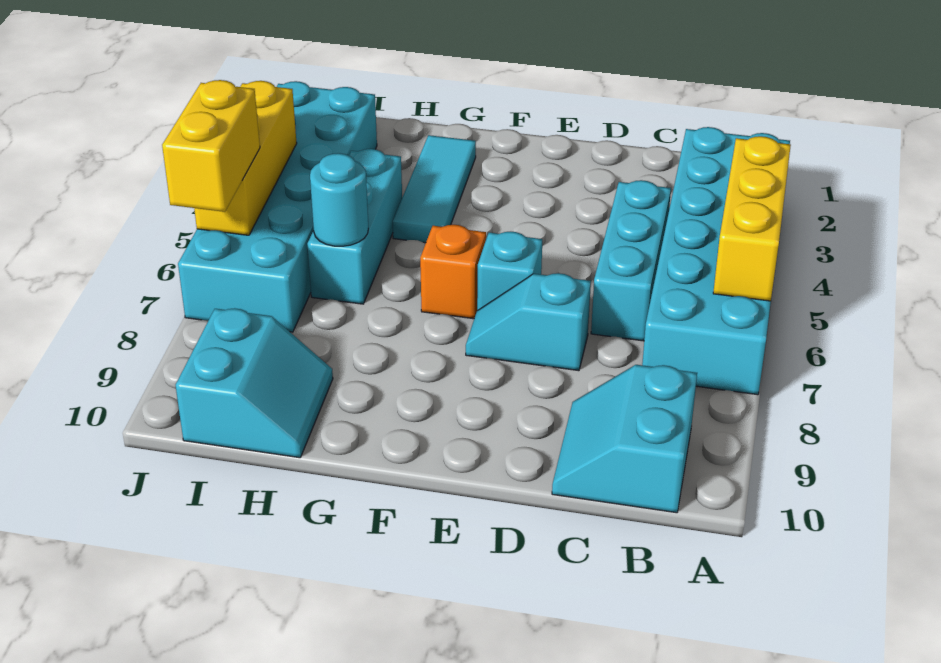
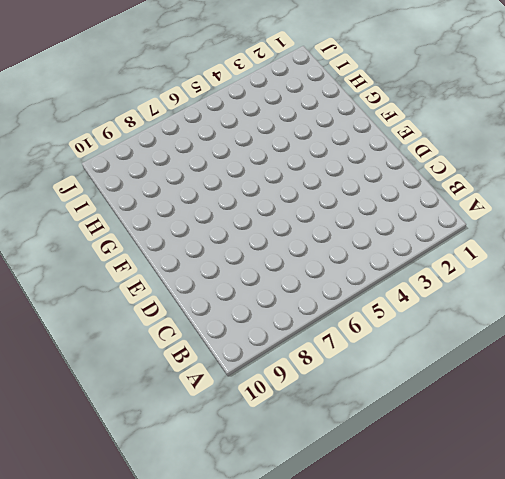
none -> cyan 2x6 brick [642,127,790,395]
none -> cyan 2x2 slope [552,365,697,513]
none -> cyan 1x3 brick [591,180,671,341]

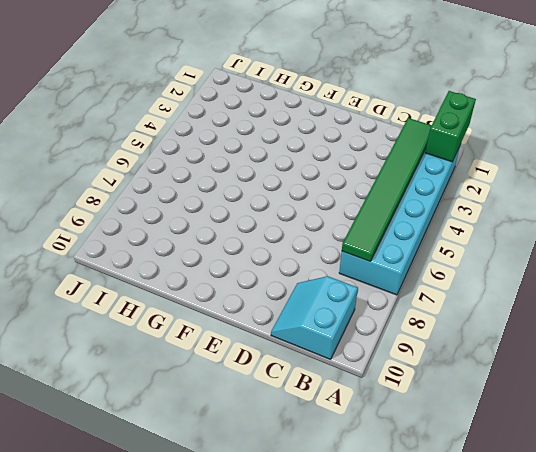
green 1x2 brick [425,91,476,162] -> none
green 1x6 tile [342,118,432,261] -> none
none -> cyan 1x3 brick [591,180,671,341]
none -> cyan 1x2 slope [466,273,591,371]
none -> cyan 1x1 brick [477,232,542,310]

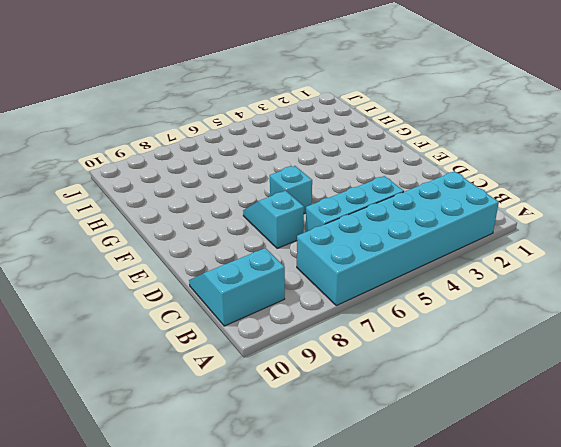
none -> orange 1x1 brick [420,225,486,319]
none -> cyan 1x3 tile [393,135,476,243]
none -> cyan 1x3 brick [307,149,402,304]

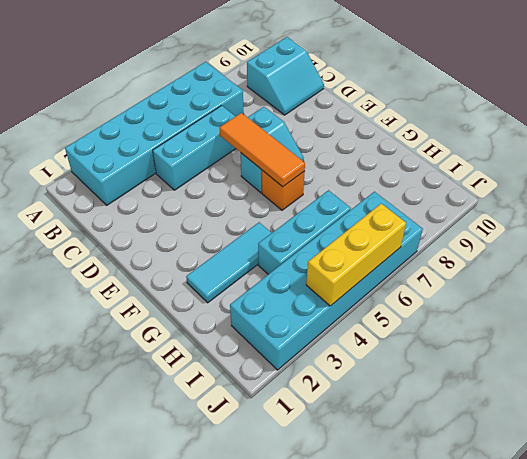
orange 1x3 tile [220,113,305,187] -> none
none -> cyan 2x2 slope [176,308,333,458]
none -> yellow 1x3 brick [713,136,791,301]
none -> cyan 1x1 round brick [310,153,368,246]

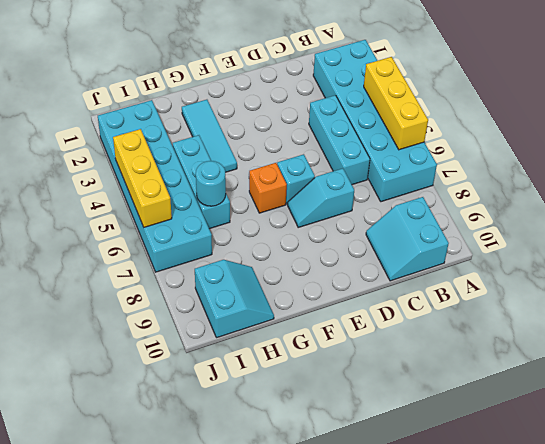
none -> yellow 1x2 brick [162,80,260,212]

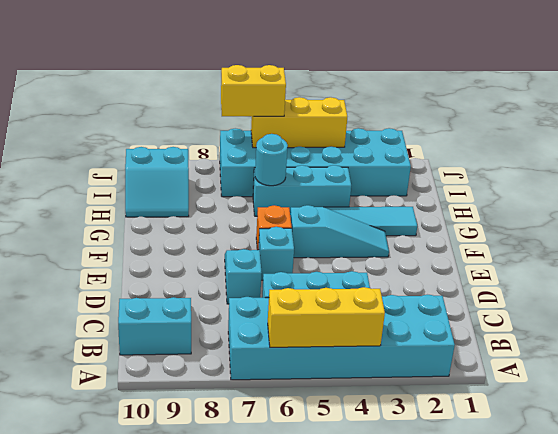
cyan 1x3 slope [290,205,389,258] -> none

